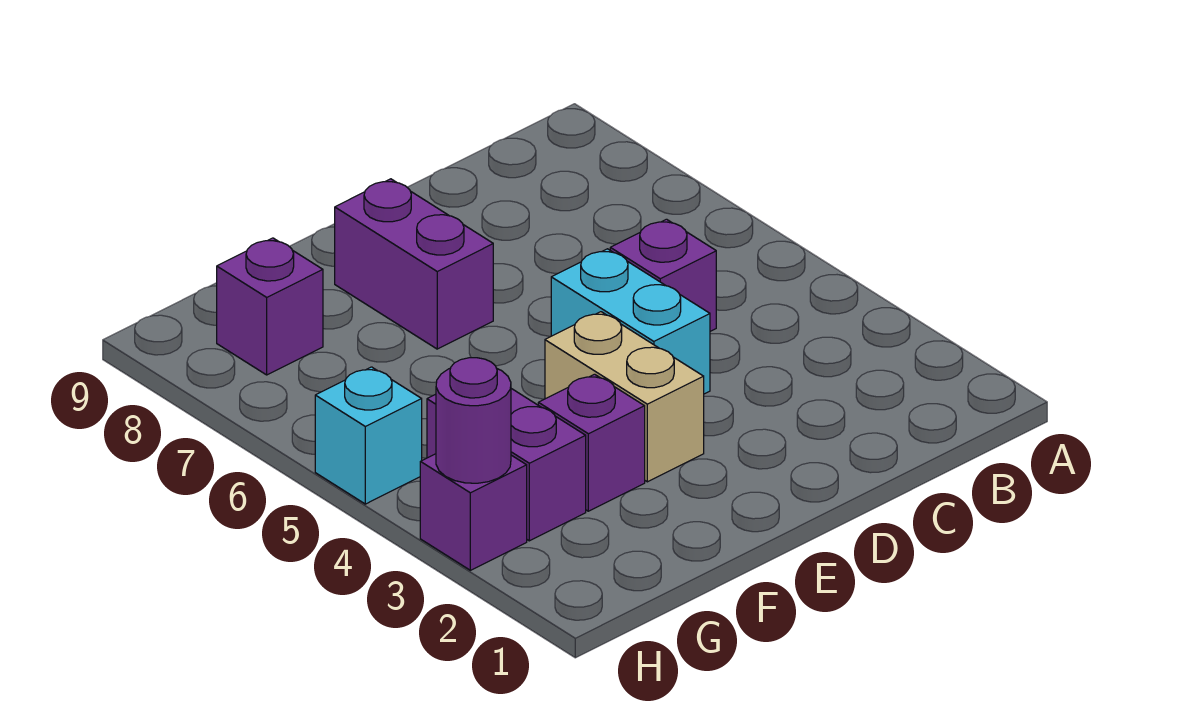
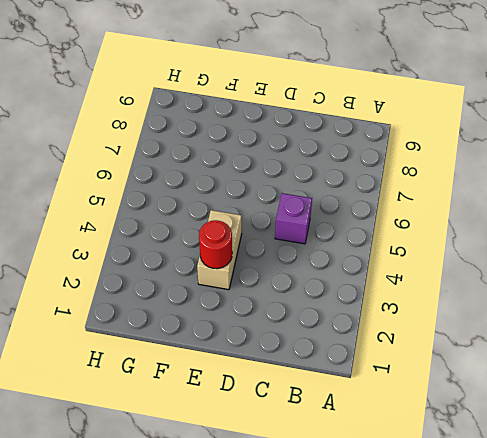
red 1x1 round brick [199,220,232,269] -> none
none -> cyan 1x2 brick [551,249,710,394]
none -> purple 1x2 brick [335,179,493,349]

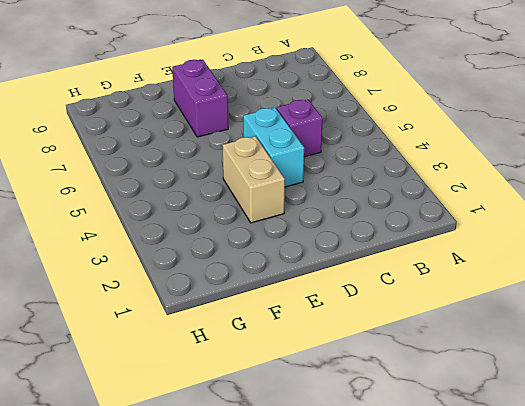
none -> purple 1x1 brick [538,374,645,511]
none -> purple 1x2 brick [427,389,586,541]

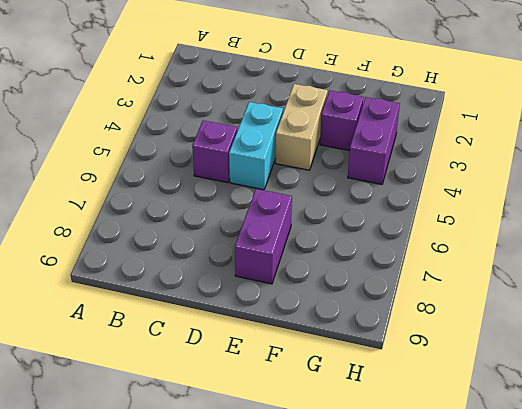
none -> purple 1x1 brick [217,238,323,375]
none -> purple 1x1 brick [420,454,527,570]

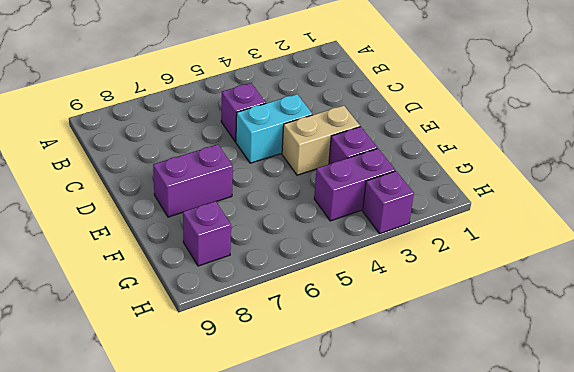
none -> cyan 1x1 brick [315,367,422,504]
none -> purple 1x1 round brick [436,358,511,483]

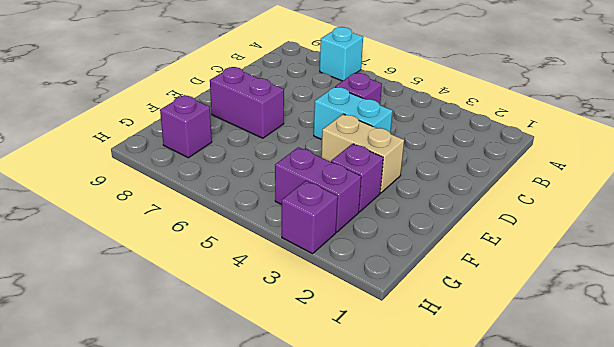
cyan 1x1 brick [320,27,363,81] -> cyan 1x1 brick moved to [315,367,422,504]
none -> purple 1x1 round brick [436,358,511,483]

